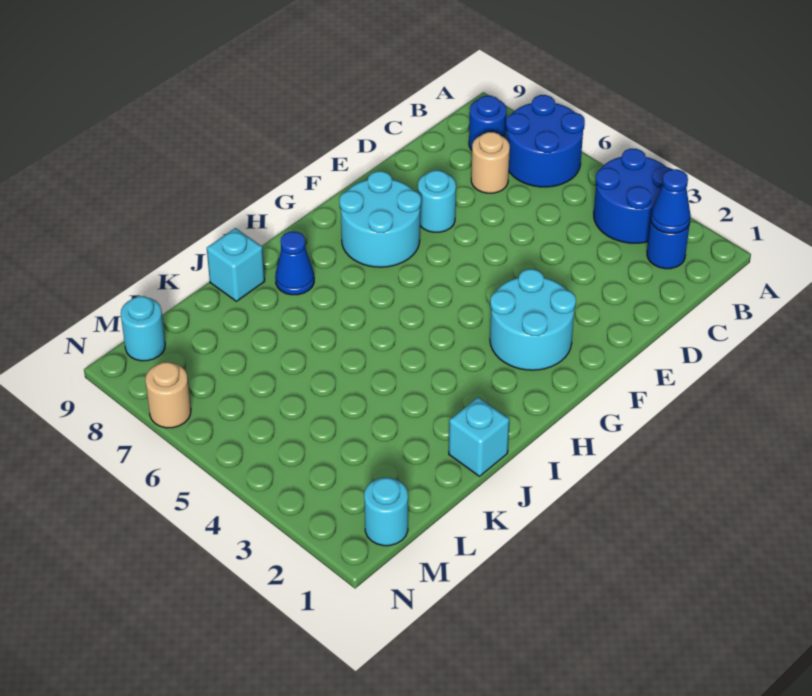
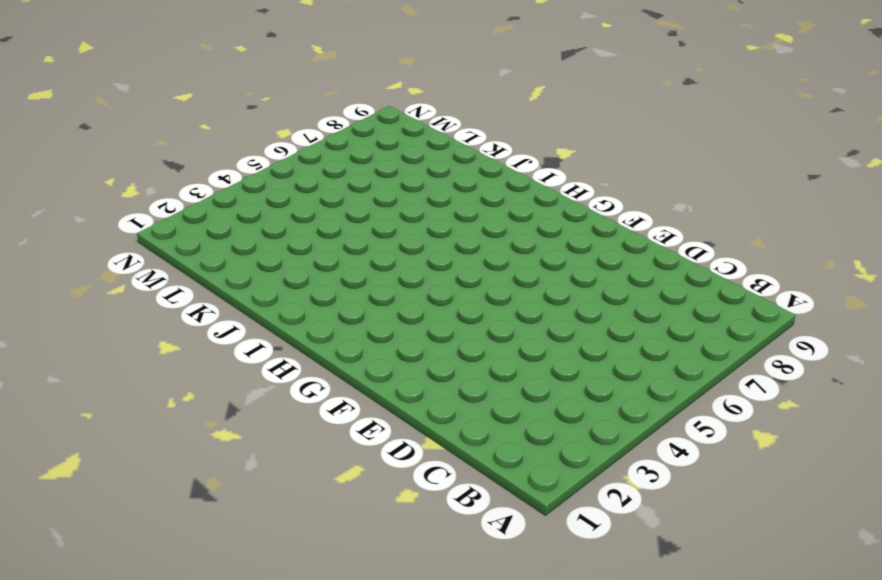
none -> blue 2x2 round brick [594,149,671,243]
none -> blue 2x2 round brick [506,95,585,187]
none -> blue 1x1 round brick [647,221,690,269]

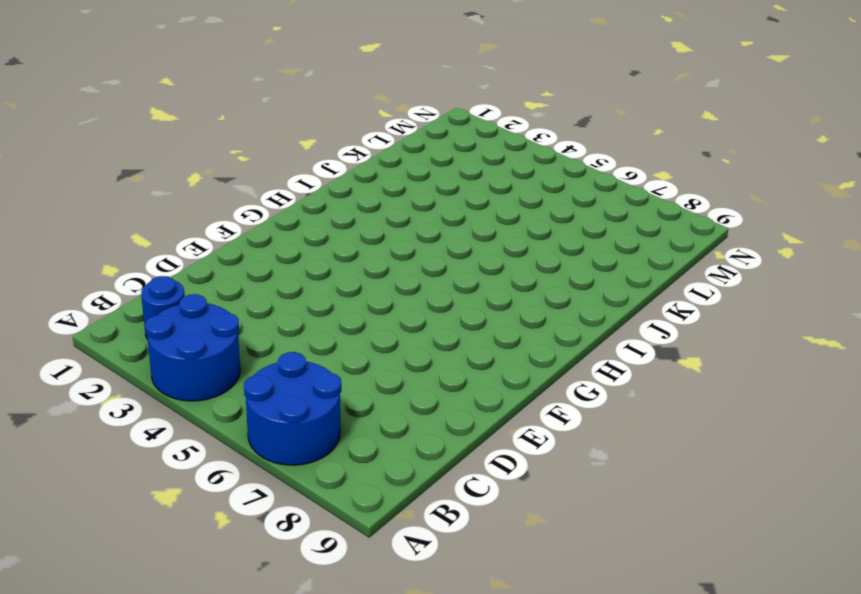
none -> blue 1x1 round brick [469,96,507,150]
none -> tan 1x1 round brick [471,132,510,193]
none -> cyan 1x1 round brick [418,170,456,232]

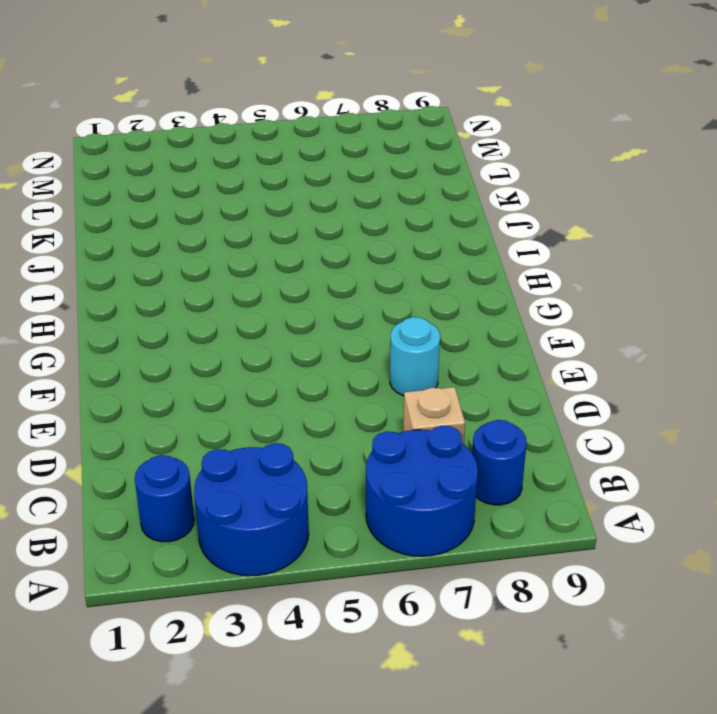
tan 1x1 brick [403,387,465,444] -> tan 1x1 round brick [471,132,510,193]
none -> cyan 2x2 round brick [490,269,576,370]
none -> cyan 2x2 round brick [340,171,421,267]
none -> blue 1x1 cone [275,232,314,295]

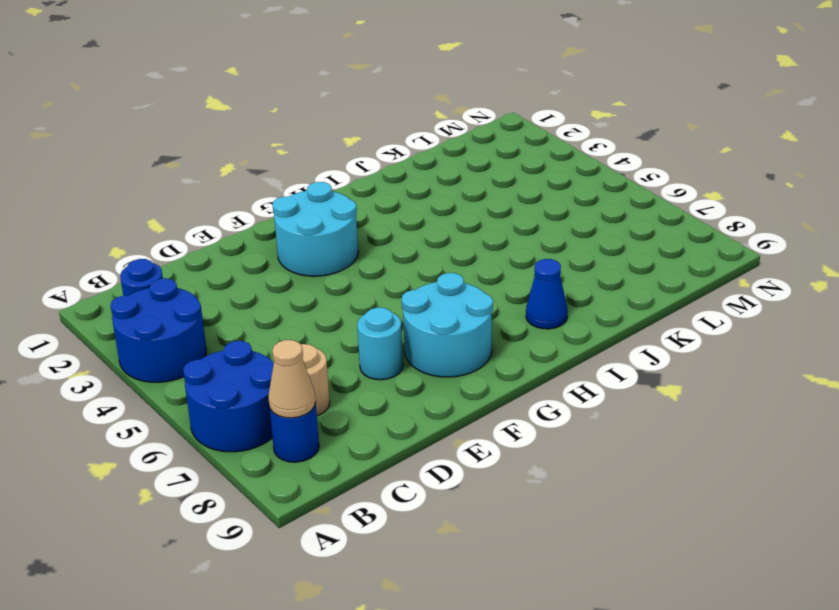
tan 1x1 cone [268,340,316,418] -> none
none -> cyan 1x1 brick [449,397,510,476]
none -> cyan 1x1 brick [207,228,265,301]
none -> cyan 1x1 round brick [364,478,408,546]

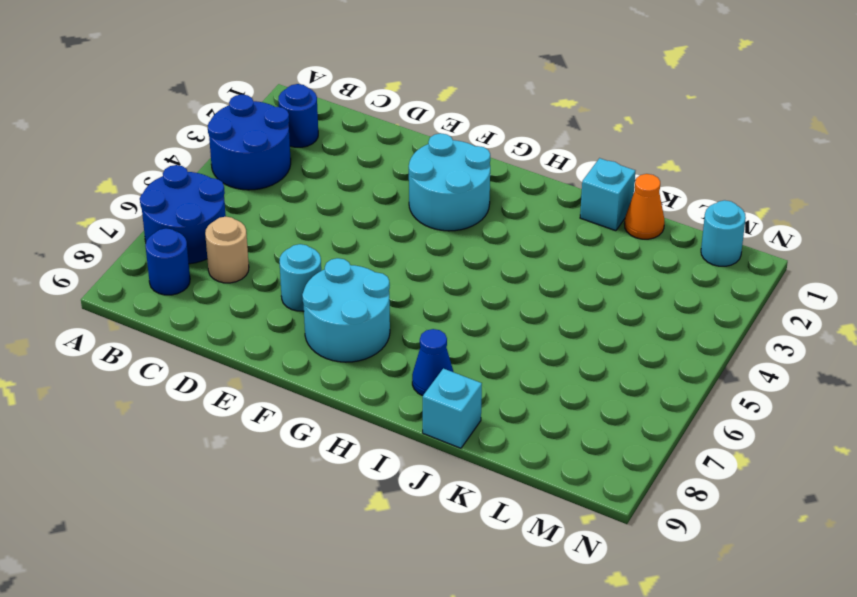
orange 1x1 cone [624,174,664,239] -> none
none -> cyan 1x1 round brick [121,296,165,361]
none -> tan 1x1 round brick [145,362,191,428]
none -> blue 1x1 cone [651,169,691,233]

